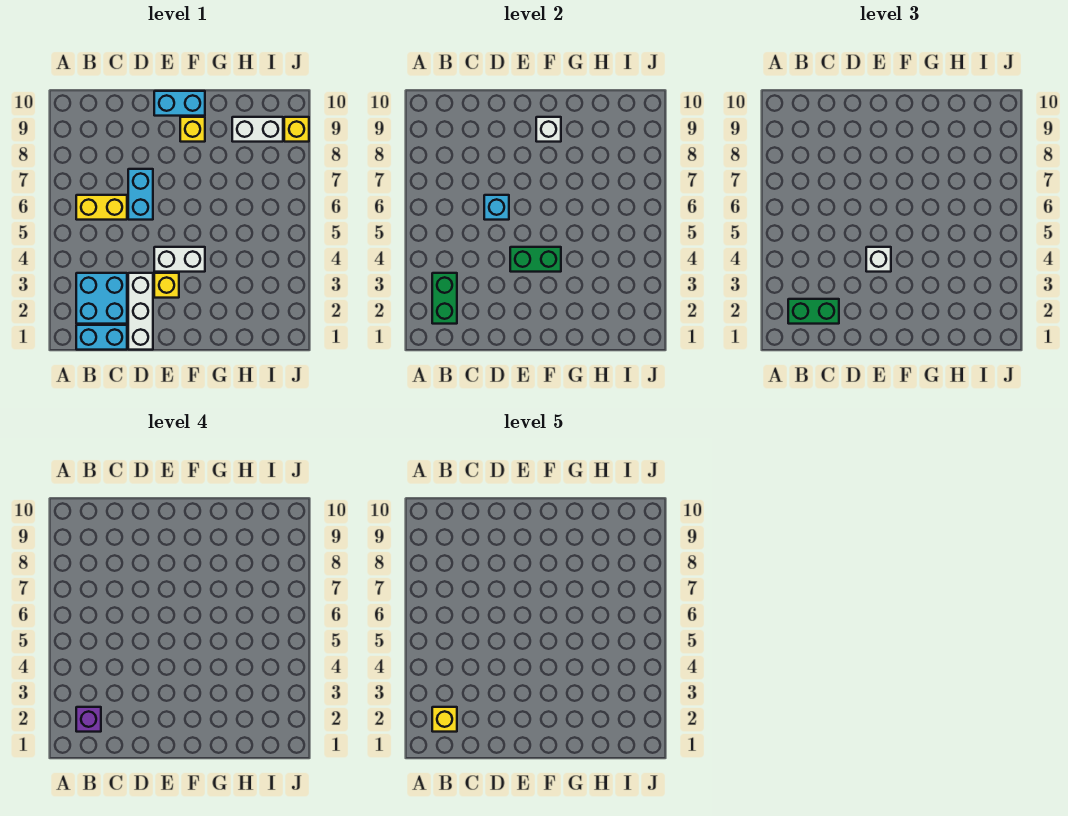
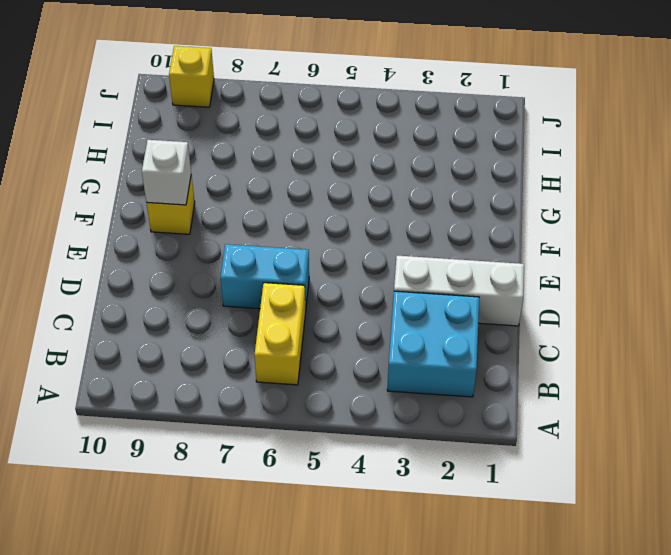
none -> cyan 1x2 brick [76,325,127,350]
none -> yellow 1x1 brick [154,273,179,298]
none -> white 1x2 brick [154,247,205,272]

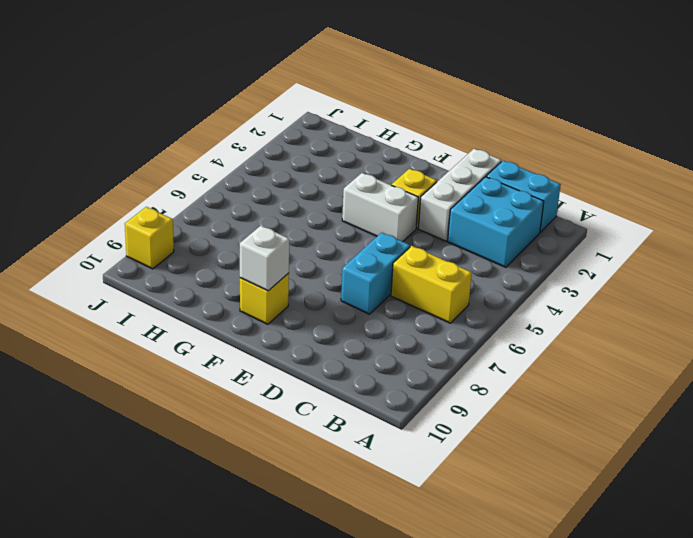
none -> cyan 1x2 brick [154,91,205,116]
none -> white 1x2 brick [232,117,283,142]
none -> green 1x2 brick [432,273,457,324]

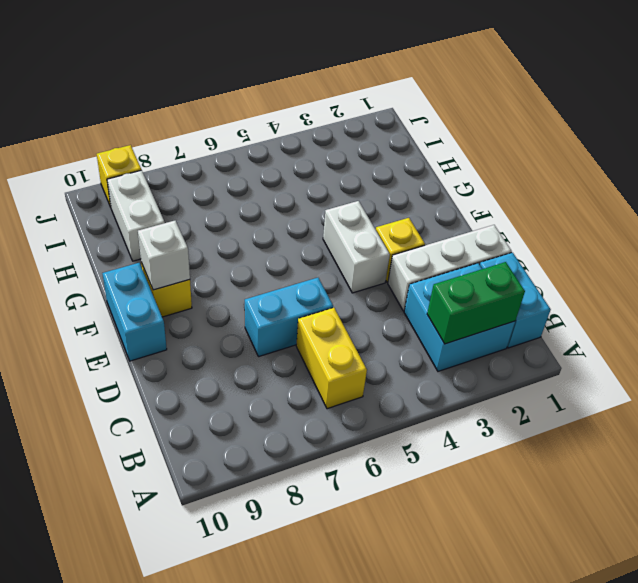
none -> cyan 1x1 brick [484,195,509,220]
none -> green 1x2 brick [510,247,561,272]
none -> green 1x2 brick [788,299,839,324]

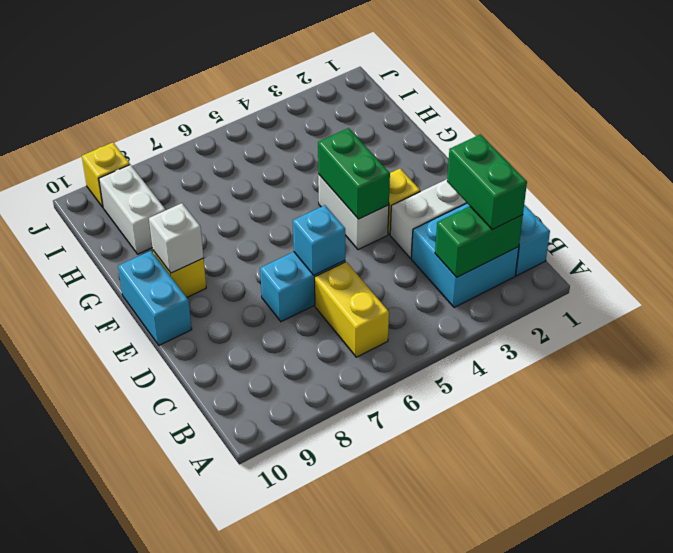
none -> white 1x1 brick [866,247,891,272]
none -> purple 1x1 brick [76,707,101,732]
none -> yellow 1x1 brick [432,707,457,732]

